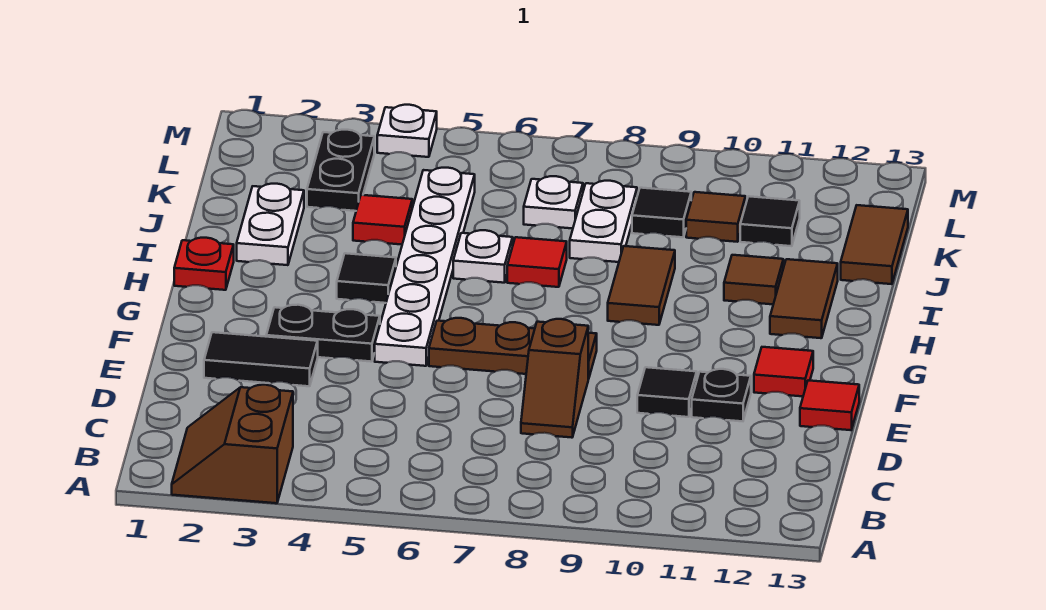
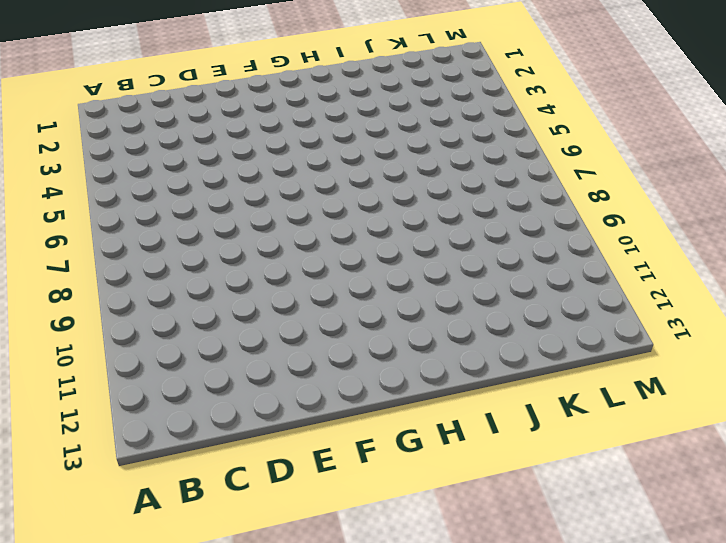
none -> brown 2x2 slope [172,385,293,503]
none -> brown 1x2 slope [521,319,588,438]
none -> black 1x2 tile [204,332,318,386]

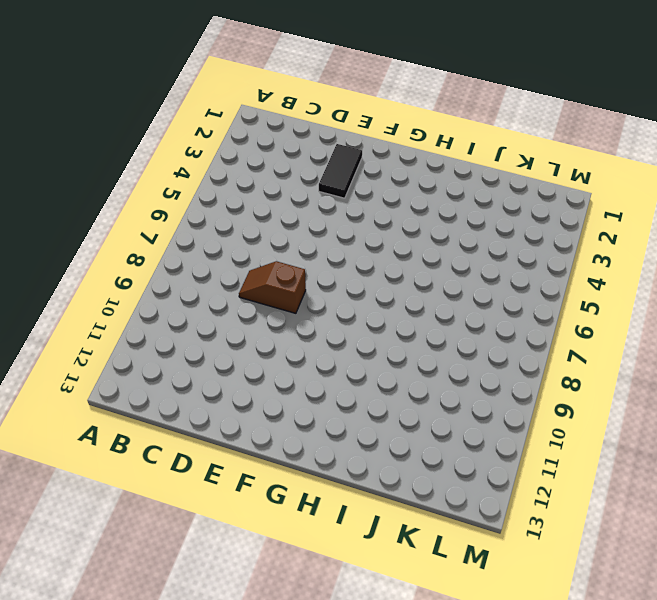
none -> brown 2x2 slope [172,385,293,503]
none -> black 1x1 tile [637,367,697,417]
none -> black 1x1 plate [692,369,751,421]

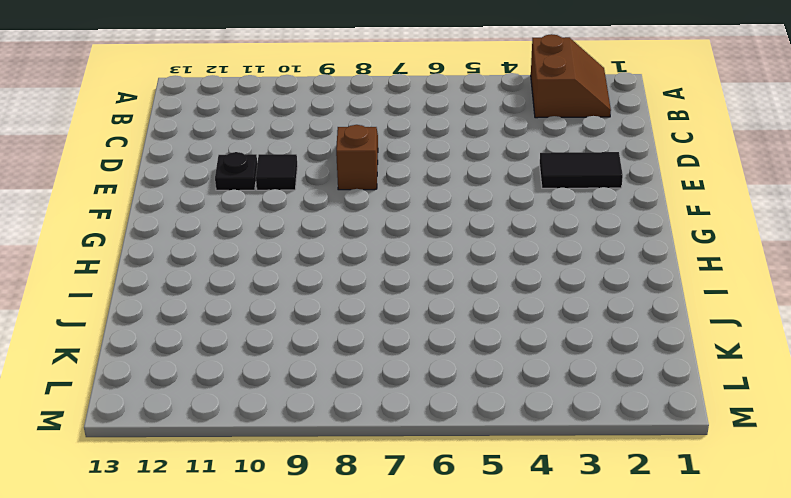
none -> red 1x1 tile [800,380,859,430]
none -> black 1x2 plate [266,305,380,362]
none -> white 1x6 plate [375,168,475,366]

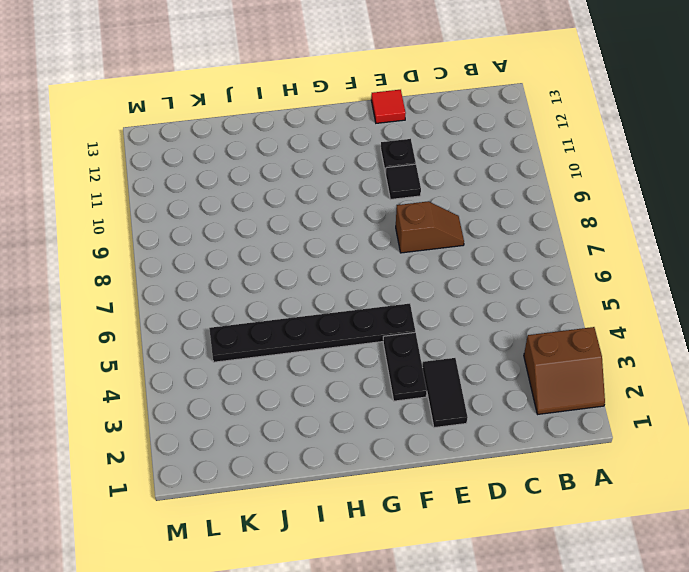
black 1x6 plate [209,304,415,362] -> white 1x6 plate [375,168,475,366]
none -> brown 1x3 plate [429,318,597,379]
none -> red 1x1 tile [754,347,813,396]
none -> red 1x1 plate [174,238,234,290]

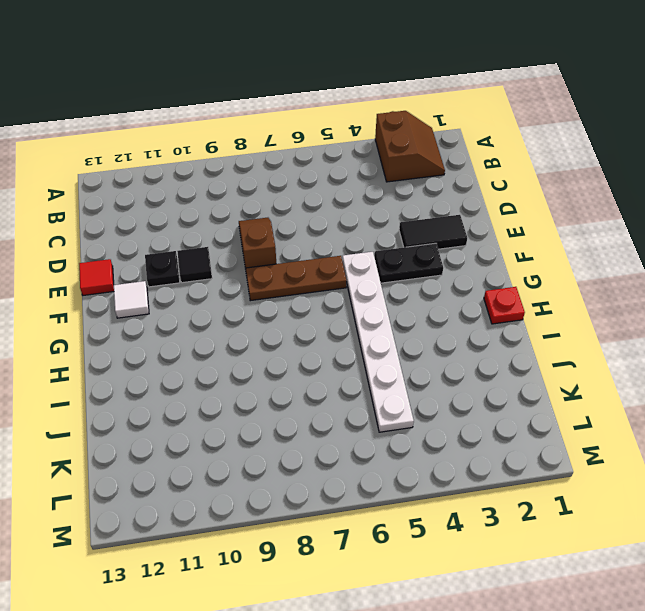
white 1x1 tile [114,281,149,318] -> red 1x1 tile [754,347,813,396]
none -> black 1x1 tile [337,253,396,303]
none -> brown 1x2 tile [608,246,675,325]
none -> brown 1x2 tile [770,259,838,338]

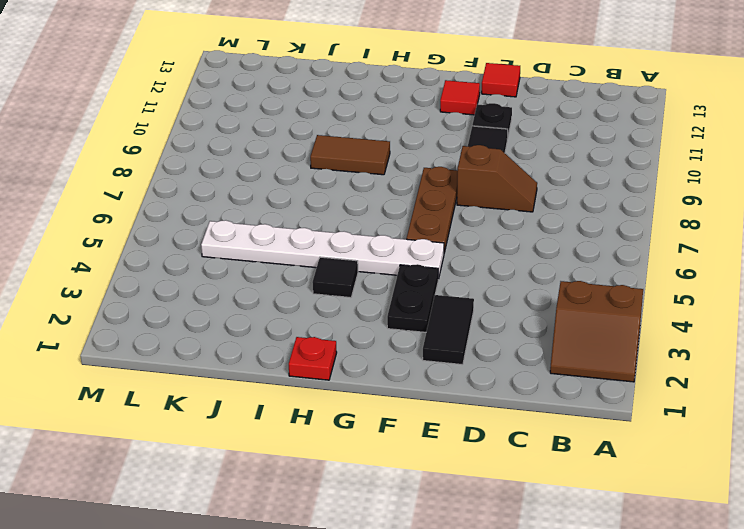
none -> brown 1x2 tile [770,259,838,338]
none -> white 1x2 plate [237,184,304,265]
none -> white 1x1 plate [453,230,513,283]

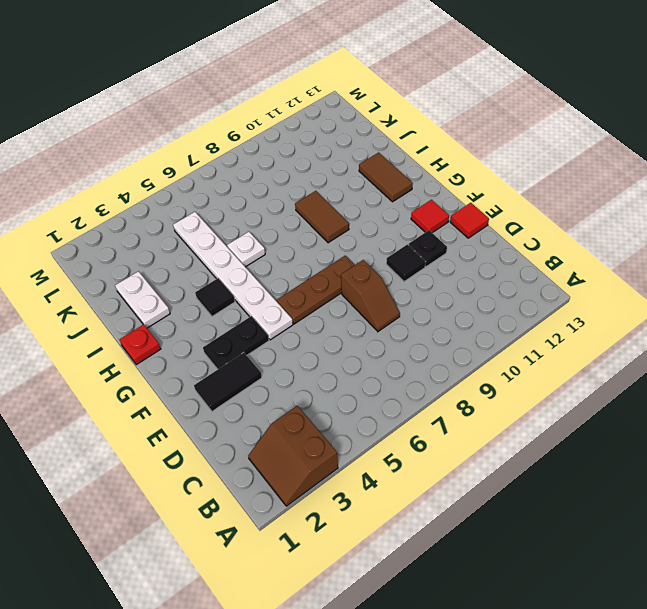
none -> red 1x1 tile [507,237,567,287]
none -> brown 1x1 tile [724,255,783,304]
none -> red 1x1 tile [353,195,412,245]

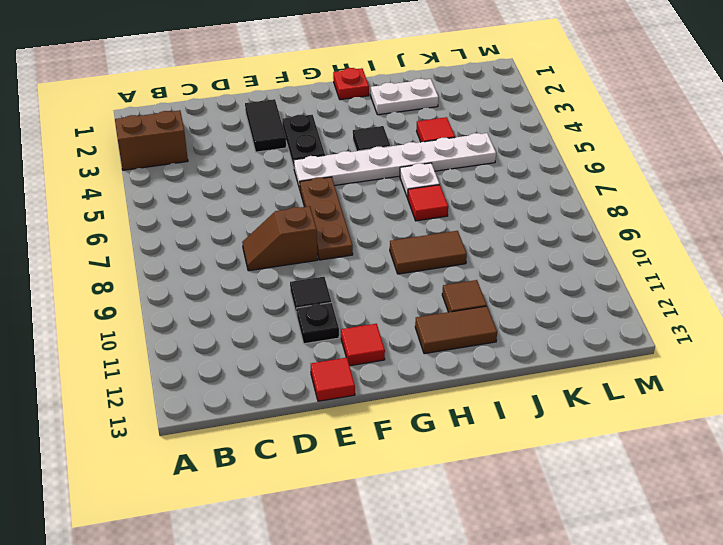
none -> white 1x2 plate [570,181,637,262]
none -> brown 1x2 tile [841,205,908,284]
none -> black 1x2 plate [307,130,374,211]

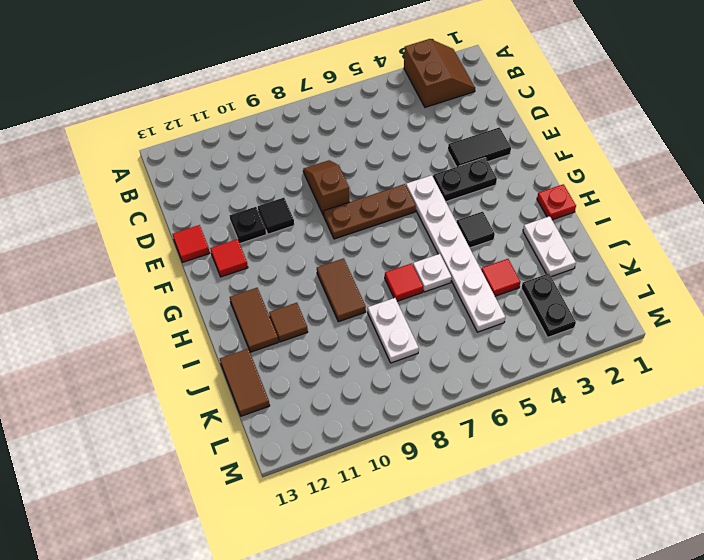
none -> white 1x1 plate [524,176,583,228]
none -> black 1x1 tile [632,188,691,237]
none -> brown 1x1 tile [686,192,745,242]

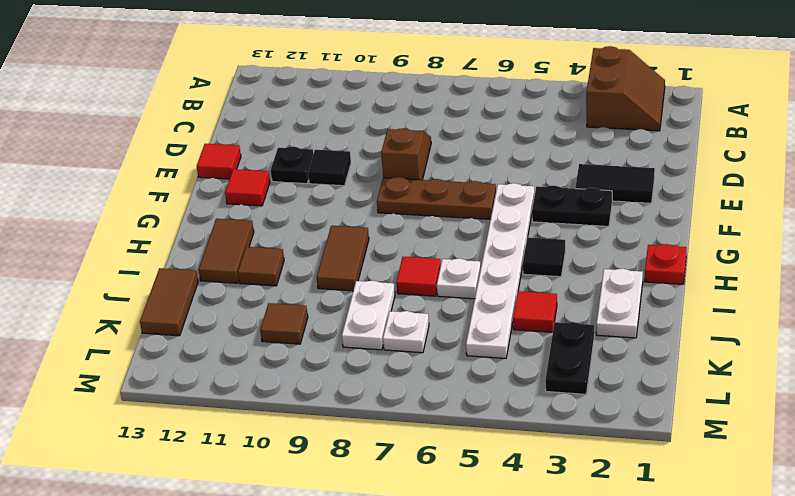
none -> black 1x1 tile [632,188,691,237]
none -> black 1x1 tile [740,196,800,246]
none -> white 1x1 plate [377,105,437,157]

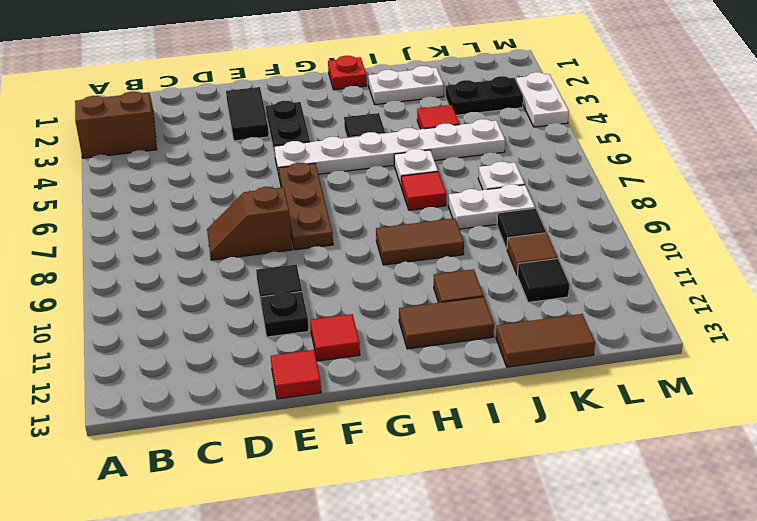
white 1x2 plate [516,72,569,127] -> white 1x1 plate [377,105,437,157]

